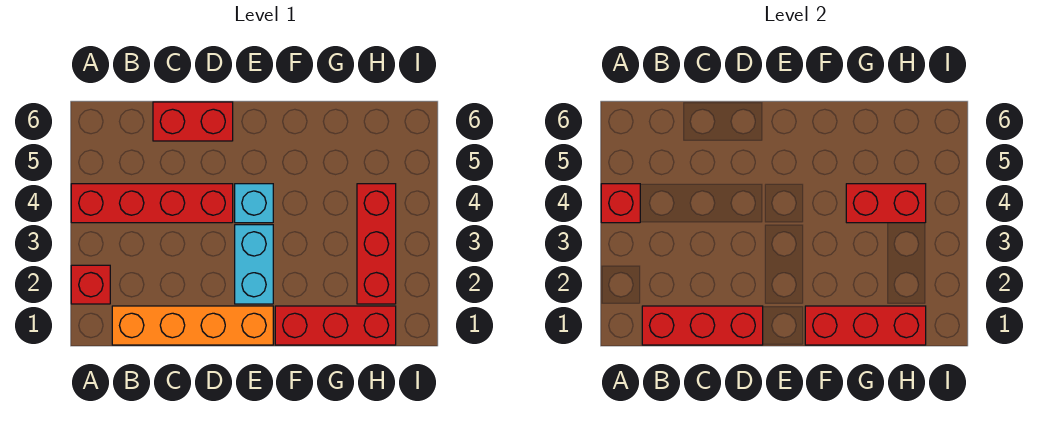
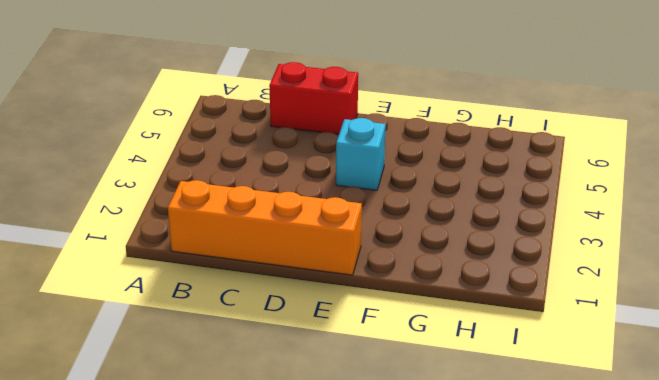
none -> red 1x1 brick [71,265,110,304]
none -> red 1x4 brick [71,184,233,223]
none -> cyan 1x2 brick [235,225,273,304]

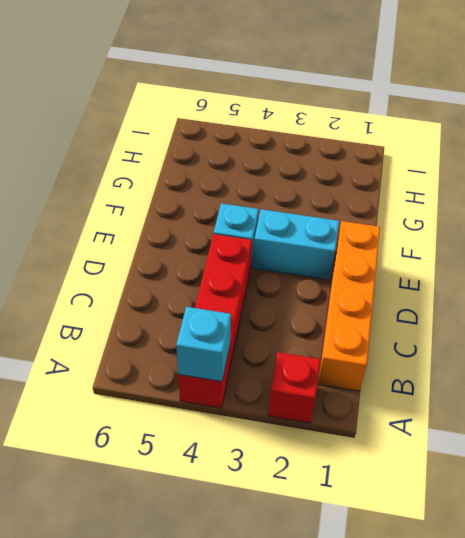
cyan 1x1 brick [176,307,231,382] -> red 1x1 brick [601,184,640,223]
none -> red 1x2 brick [153,102,233,141]
none -> red 1x3 brick [275,306,396,345]
none -> red 1x3 brick [357,184,396,304]

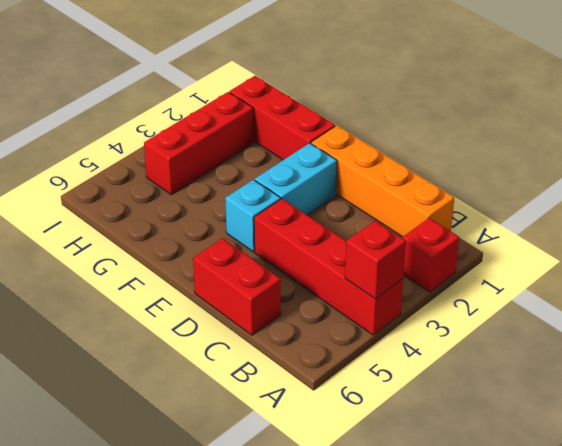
none -> red 1x3 brick [642,306,763,345]
none -> red 1x3 brick [805,306,926,345]
none -> red 1x2 brick [846,184,926,223]

